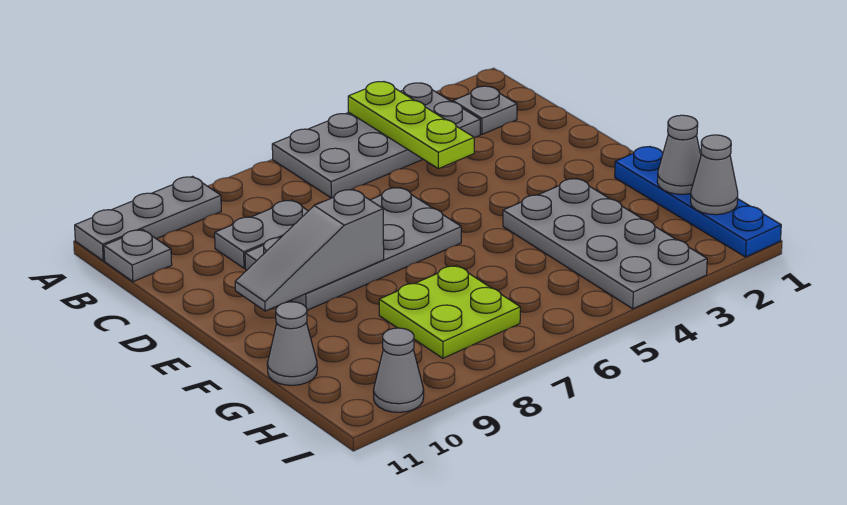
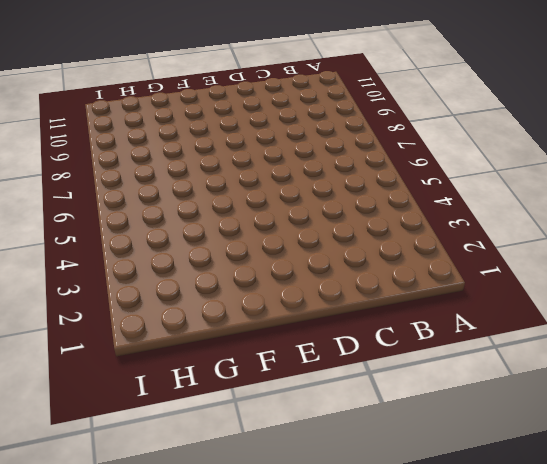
none -> grey 2x4 plate [272,83,480,198]
none -> grey 1x3 plate [75,176,221,261]
none -> grey 1x1 plate [453,86,517,134]

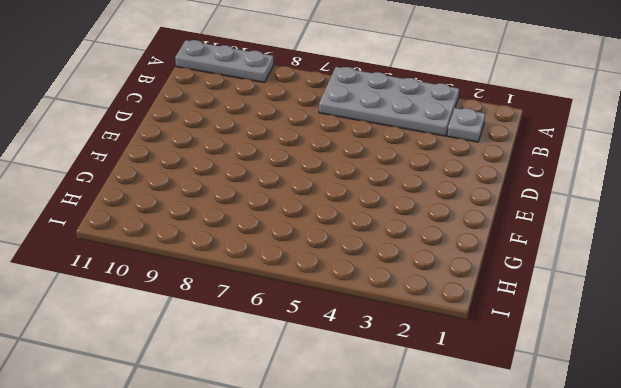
none -> grey 1x1 plate [104,230,172,282]
none -> grey 1x2 plate [215,200,308,268]
none -> grey 2x4 plate [245,187,461,310]

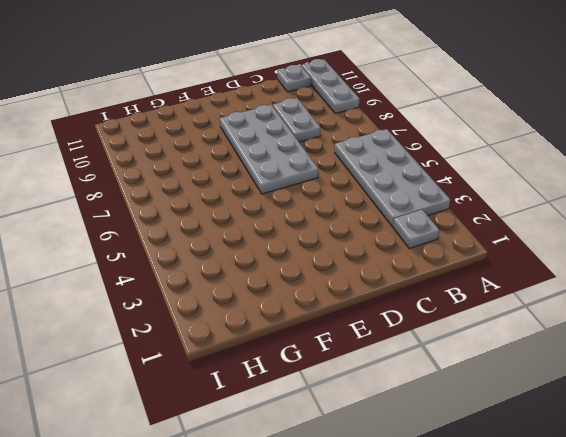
none -> blue 1x4 plate [615,147,781,257]
none -> grey 2x4 plate [503,178,707,309]
none -> lime 2x2 plate [379,265,520,358]

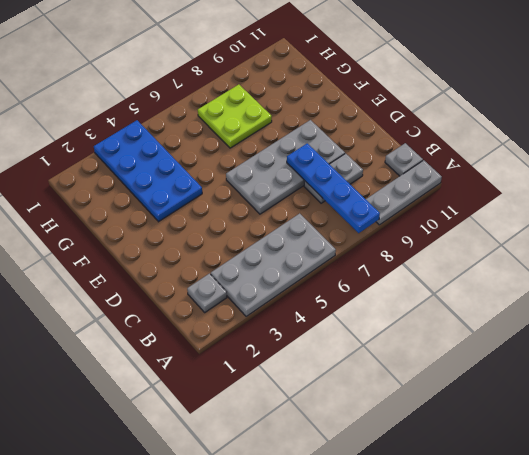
blue 1x4 plate [287,143,380,233] -> blue 1x4 plate moved to [615,147,781,257]
blue 2x4 plate [94,120,202,222] -> grey 2x4 plate [503,178,707,309]
none -> grey 1x1 cone [267,302,317,385]
none -> grey 1x1 cone [373,328,424,412]
none -> lime 1x3 plate [348,82,474,169]

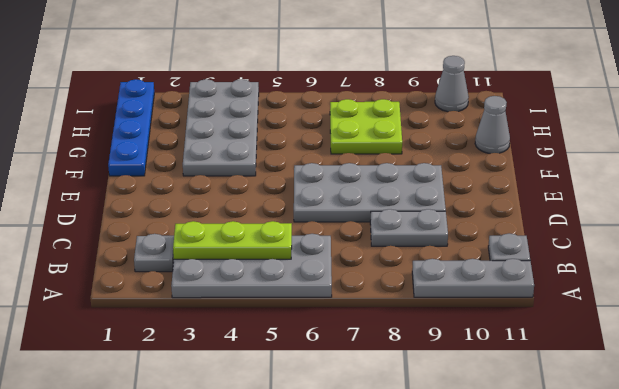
lime 1x3 plate [173,221,292,259] -> lime 1x3 plate turned to [348,82,474,169]
none -> grey 1x3 slope [235,189,384,311]
none -> grey 1x1 cone [657,115,701,194]
none -> grey 1x1 cone [690,135,738,215]

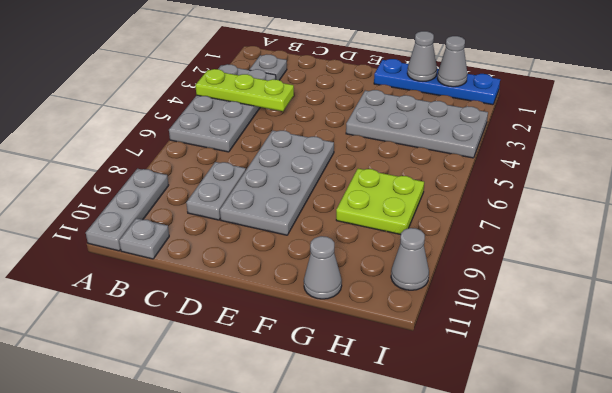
none -> grey 1x3 slope [235,189,384,311]

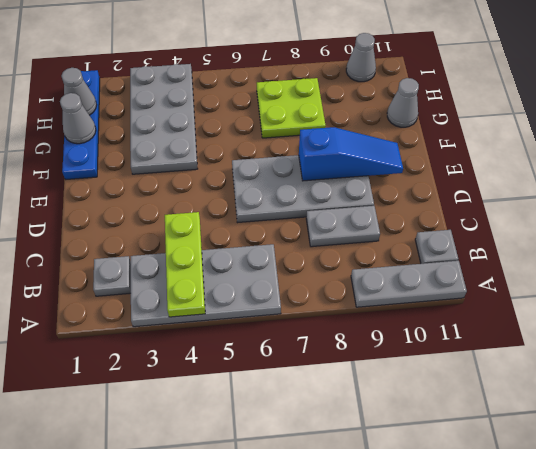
blue 1x3 slope [299,127,403,181] -> grey 1x3 slope [235,189,384,311]

